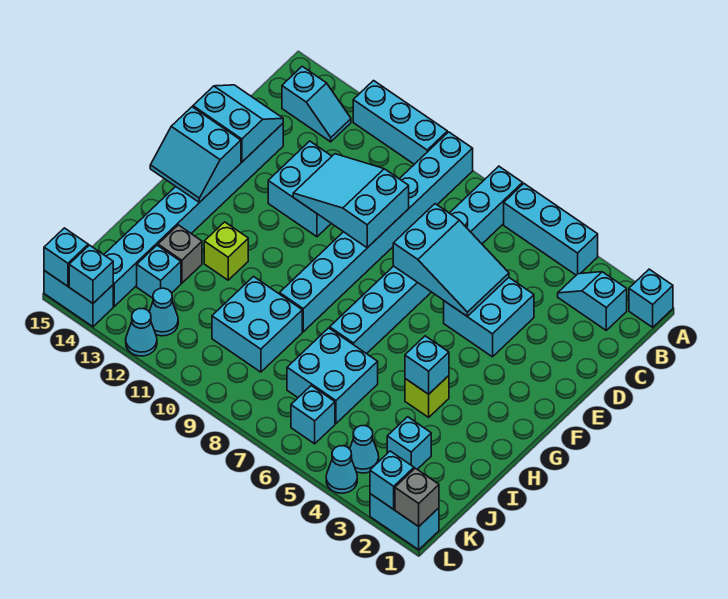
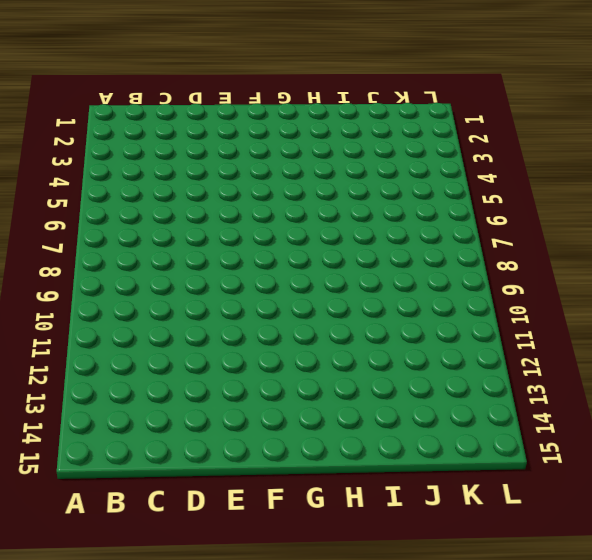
none -> cyan 1x1 brick [629,269,673,327]
none -> cyan 1x3 brick [504,184,598,275]
none -> cyan 1x8 brick [330,166,523,354]
none -> cyan 1x8 brick [280,132,473,332]

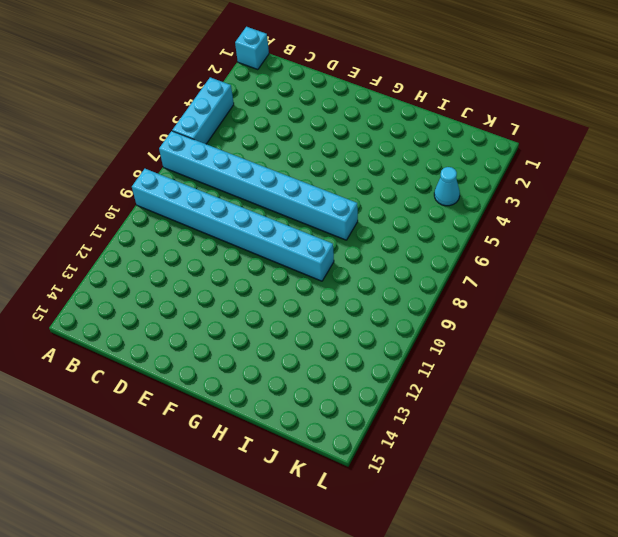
none -> cyan 1x3 brick [353,81,447,164]
none -> cyan 1x2 slope [558,272,627,330]
none -> cyan 1x2 slope [282,66,351,142]
none -> cyan 2x2 brick [444,278,534,357]

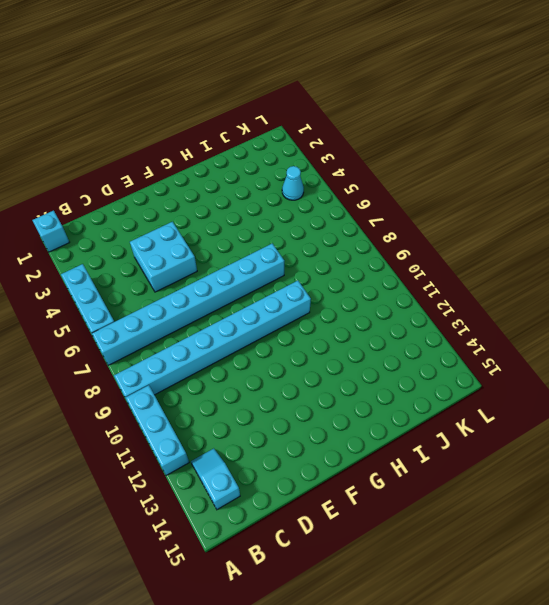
none -> cyan 1x2 slope [558,272,627,330]
none -> cyan 2x2 brick [268,141,332,237]
none -> cyan 1x8 brick [104,124,283,306]
none -> lime 1x1 brick [405,376,449,417]

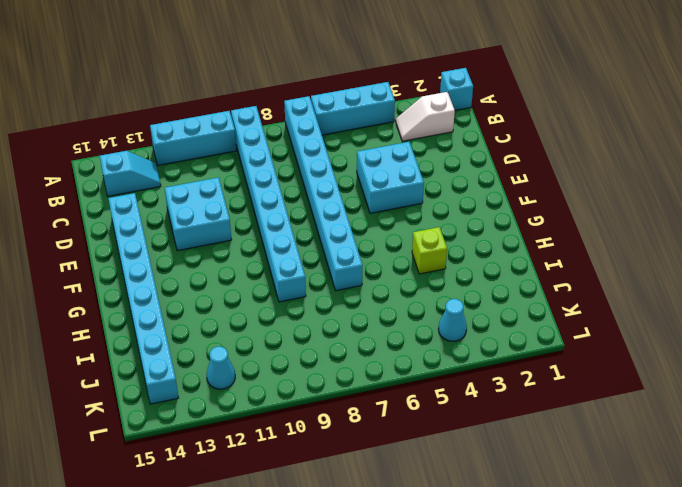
white 1x2 slope [396,92,455,141] -> cyan 1x2 slope [558,272,627,330]
none -> lime 1x1 brick [204,222,248,280]
none -> cyan 2x2 brick [287,328,378,423]
none -> cyan 2x2 brick [212,277,302,372]
none -> grey 1x1 brick [158,225,202,283]

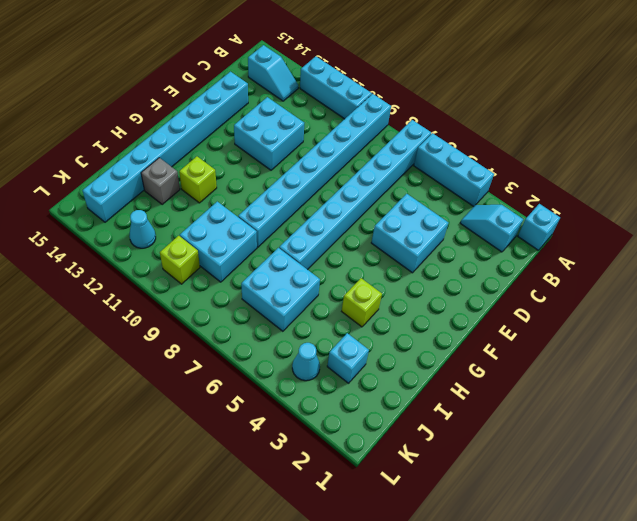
lime 1x1 brick [160,236,200,284] -> none
none -> cyan 1x1 brick [137,245,181,298]
none -> cyan 1x1 brick [291,386,335,444]
none -> cyan 1x2 brick [370,494,439,550]
none -> cyan 1x1 cone [326,446,357,493]

